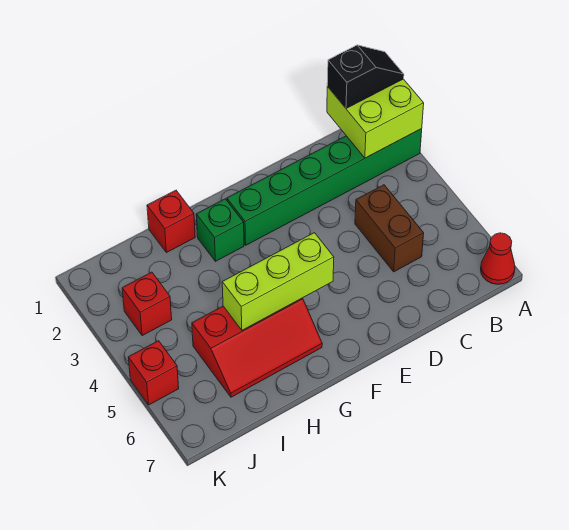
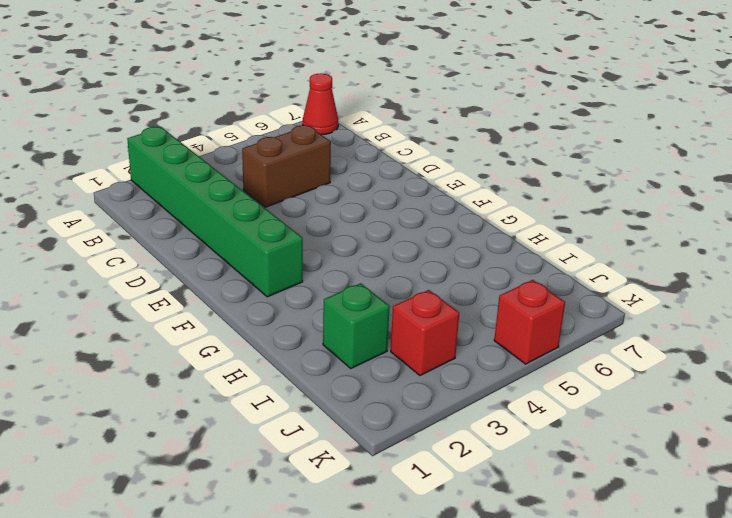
green 1x1 brick [323,283,390,368] -> green 1x1 brick moved to [196,199,244,261]
none -> red 2x3 slope [192,298,322,397]
none -> red 1x1 brick [147,190,195,253]

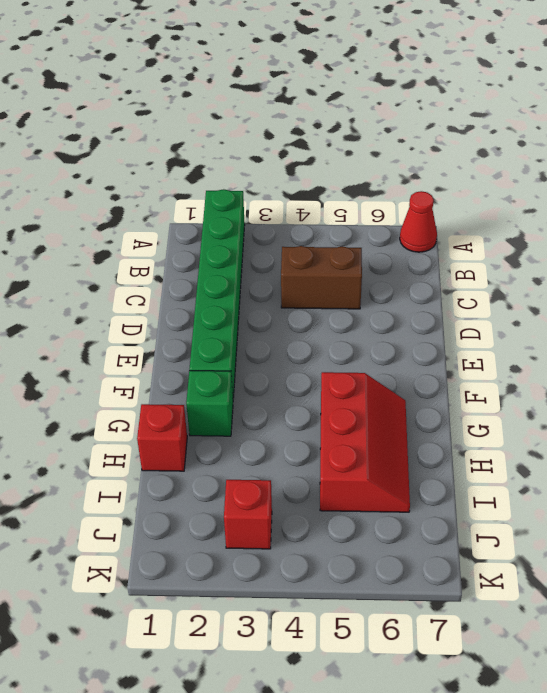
none -> red 1x1 brick [128,341,179,405]
none -> lime 2x2 brick [327,79,424,158]

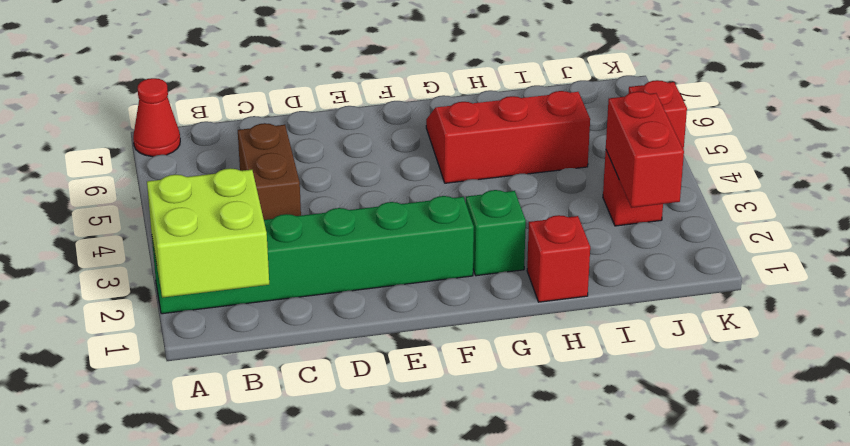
red 1x2 brick [606,92,684,208] -> none
none -> lime 1x3 brick [222,233,334,330]
none -> black 1x2 slope [327,45,404,108]

